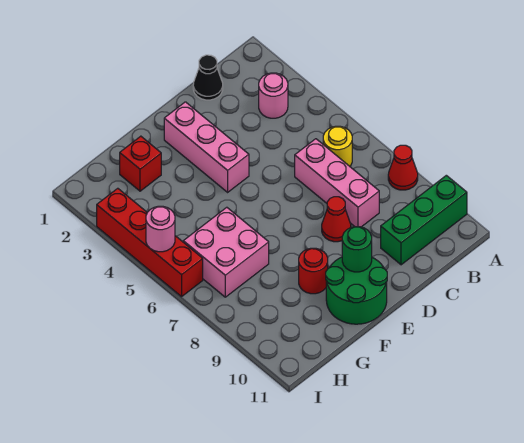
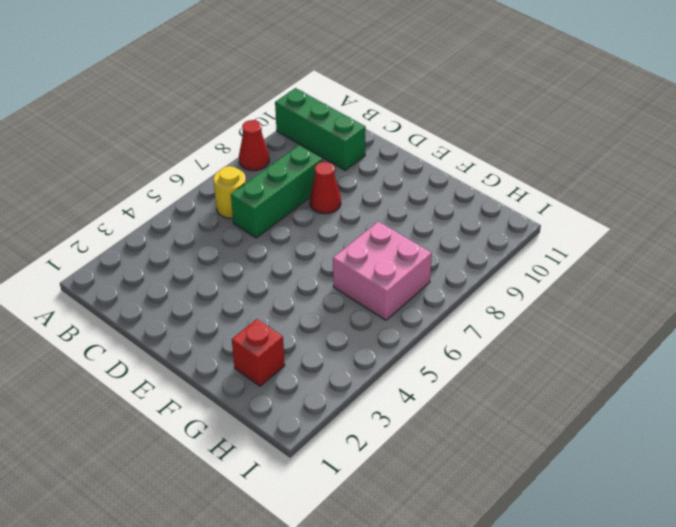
green 1x3 brick [231,145,322,238] -> pink 1x3 brick [295,139,379,227]
none -> pink 1x1 round brick [259,73,288,118]
none -> black 1x1 cone [193,55,223,100]
none -> pink 1x3 brick [164,102,249,192]

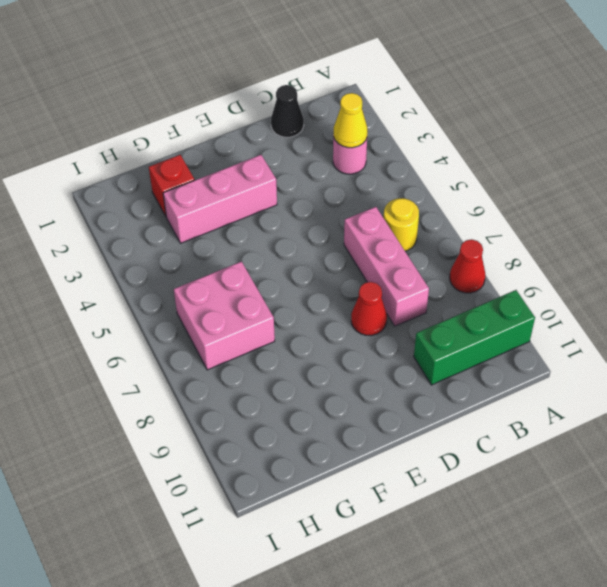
yellow 1x1 cone [334,93,368,148] -> none
pink 1x3 brick [163,155,277,243] -> pink 1x3 brick turned to [164,102,249,192]
none -> green 2x2 round brick [326,257,387,324]
none -> red 1x1 round brick [299,248,328,294]
none -> red 1x4 brick [97,188,203,297]

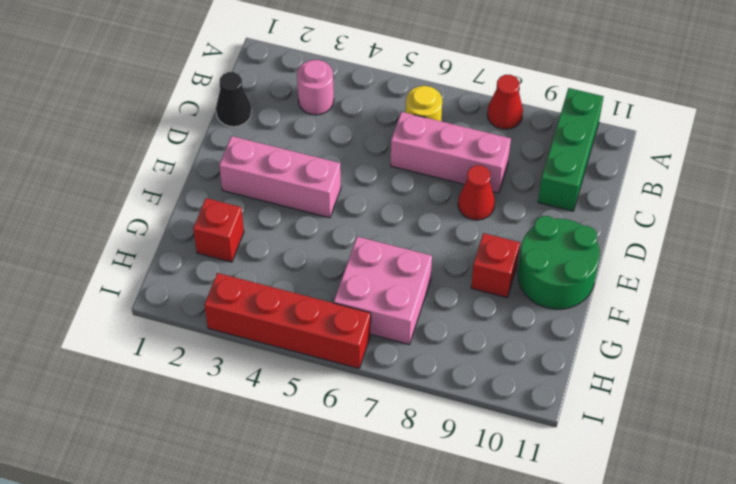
red 1x1 brick [471,233,520,298] -> red 1x1 round brick [299,248,328,294]
none -> green 1x1 round brick [342,227,372,272]
none -> pink 1x1 round brick [146,206,175,252]

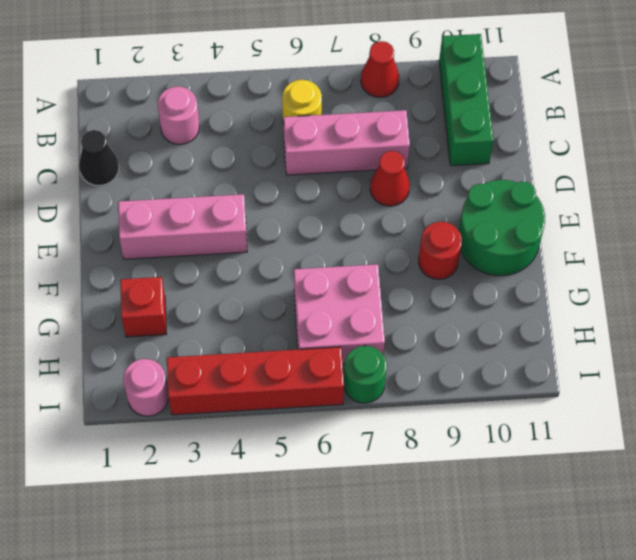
pink 1x1 round brick [123,359,169,416] -> pink 1x1 round brick moved to [146,206,175,252]
green 1x1 round brick [344,346,387,403] -> green 1x1 round brick moved to [342,227,372,272]

